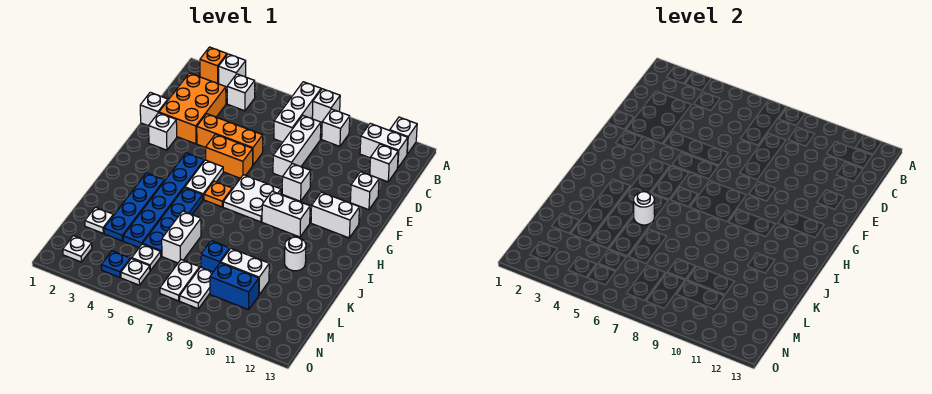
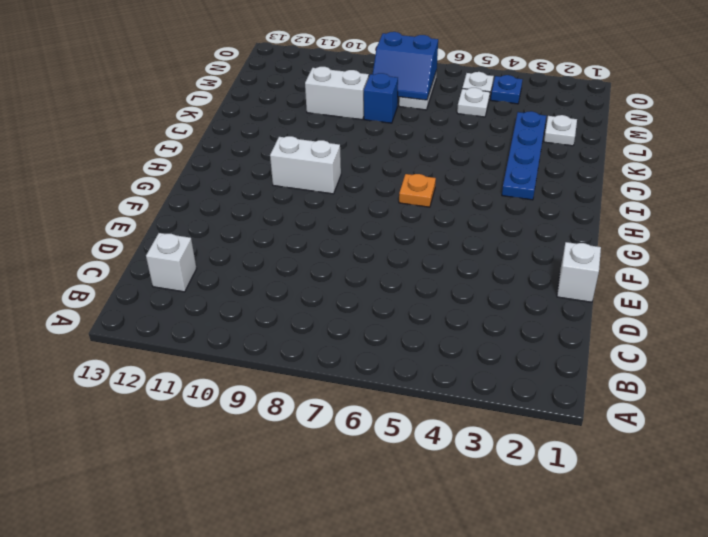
blue 2x2 slope [372,32,438,100] -> none
none -> orange 1x1 brick [200,47,227,84]
none -> white 1x1 brick [218,54,246,87]
none -> white 1x3 brick [274,82,321,142]
none -> white 1x1 brick [312,89,340,123]

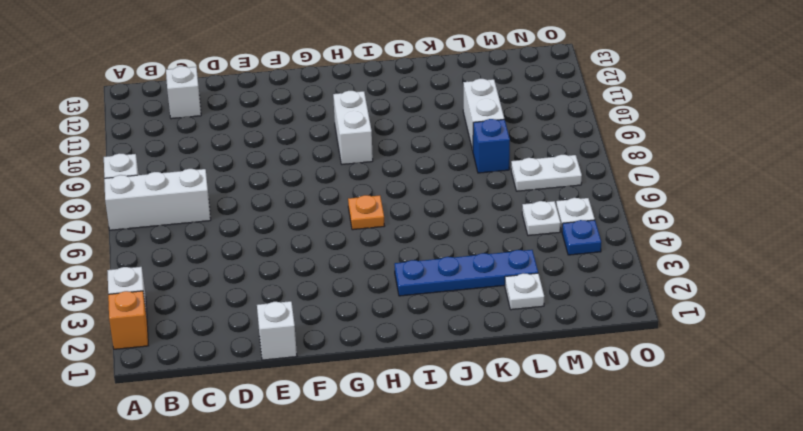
none -> white 1x1 brick [390,117,417,154]
none -> white 1x1 brick [227,74,255,111]
none -> white 1x1 brick [322,109,350,146]
none -> white 1x2 brick [360,123,408,168]

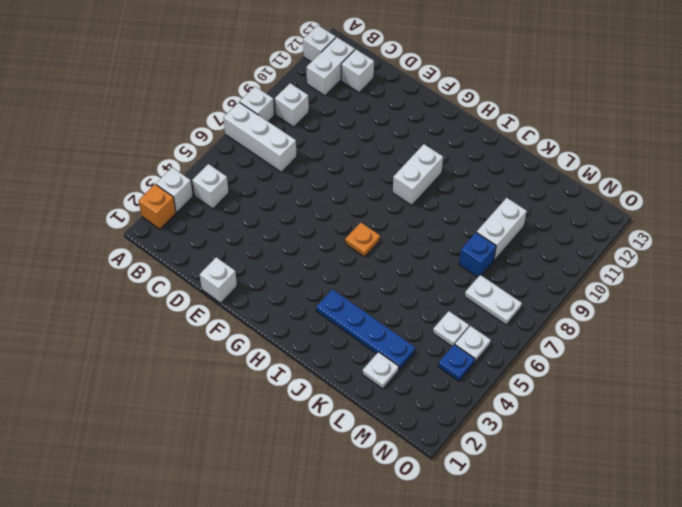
none -> orange 2x3 brick [159,73,226,144]
none -> white 1x3 brick [273,116,321,177]
none -> orange 1x3 brick [197,114,263,165]
none -> white 1x1 brick [350,172,379,210]

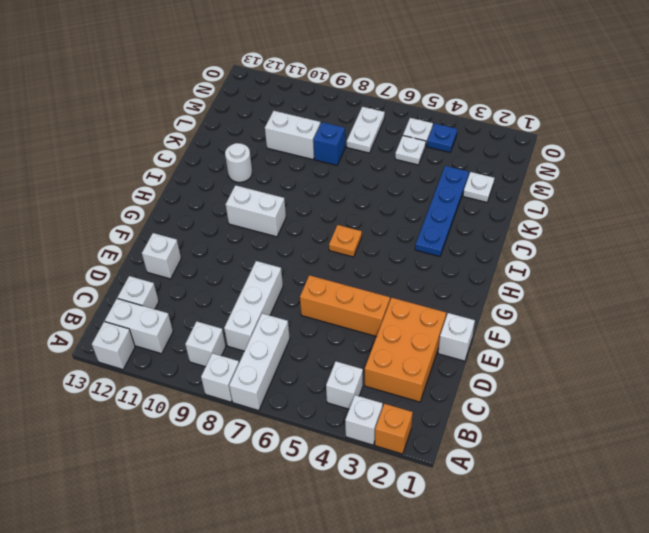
none -> white 1x1 brick [149,113,177,150]
none -> orange 1x2 brick [205,134,253,178]
none -> white 1x1 brick [282,163,311,201]
none -> blue 1x6 plate [123,153,204,247]

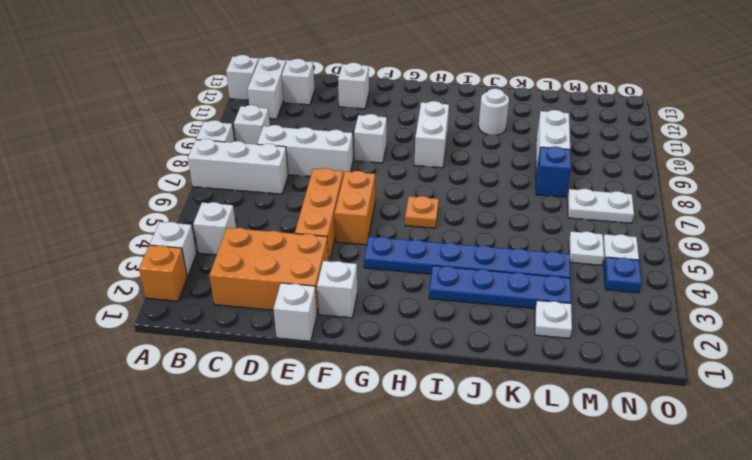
none -> white 1x2 plate [185,160,223,199]
none -> white 2x2 plate [223,175,281,222]
none -> white 1x2 brick [311,192,359,238]
none -> blue 1x4 plate [143,188,203,256]

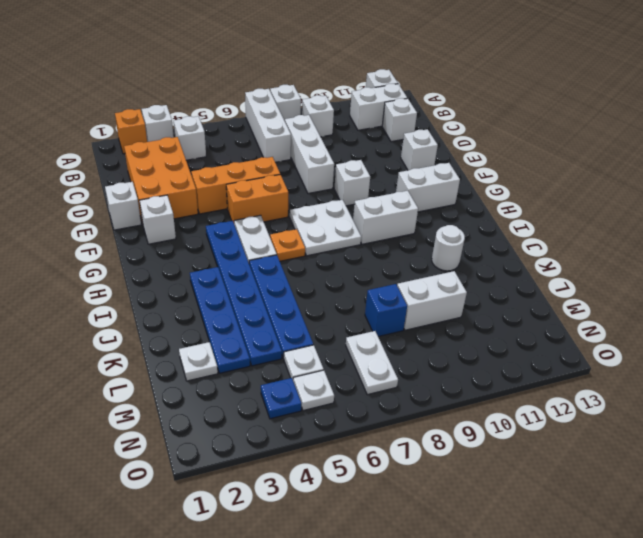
none -> white 1x2 brick [162,211,201,263]
none -> white 1x2 plate [180,267,213,309]
none -> blue 1x2 brick [210,263,259,310]
none -> white 1x1 plate [63,236,92,262]

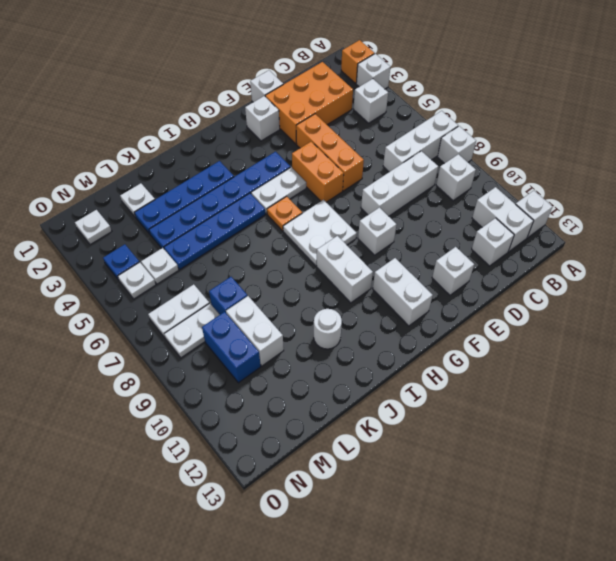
none -> white 1x2 brick [162,211,201,263]
none -> white 1x1 round brick [633,192,655,225]

